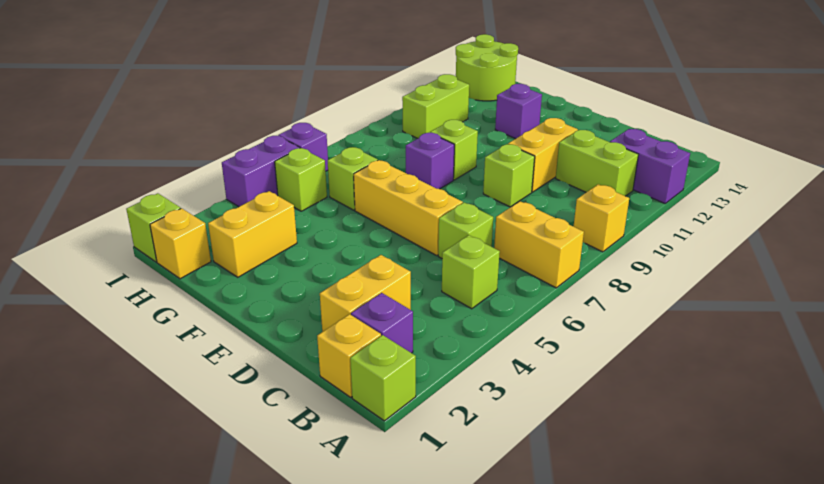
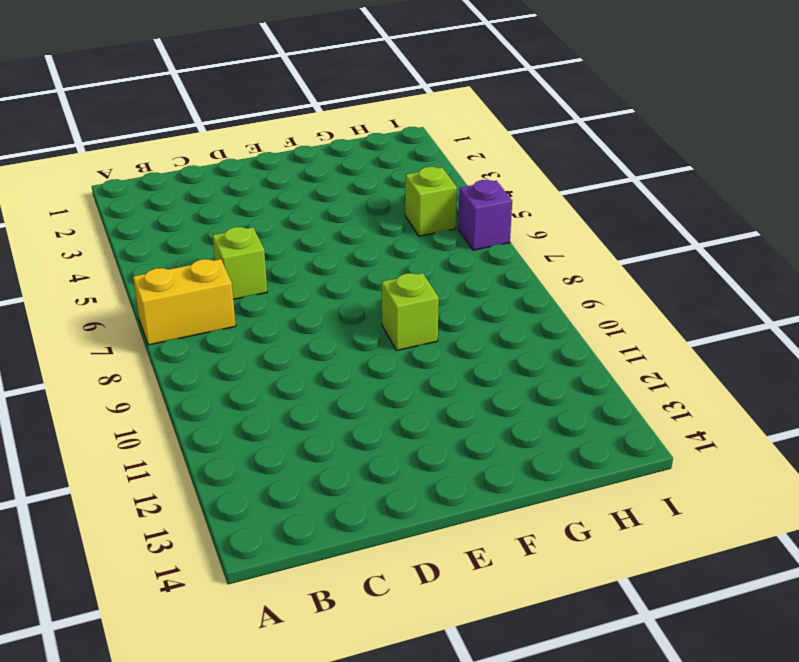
none -> lime 1x1 brick [350,335,416,421]
none -> yellow 1x1 brick [574,184,629,252]
none -> purple 1x2 brick [610,129,690,203]

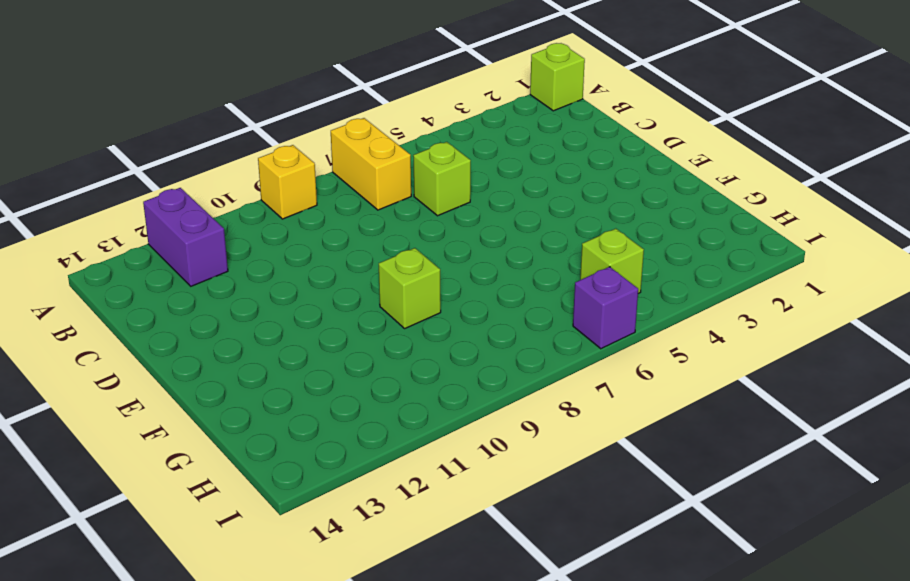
none -> yellow 1x1 brick [317,314,381,397]
none -> purple 1x1 brick [351,293,413,353]
none -> lime 1x1 brick [442,235,500,309]

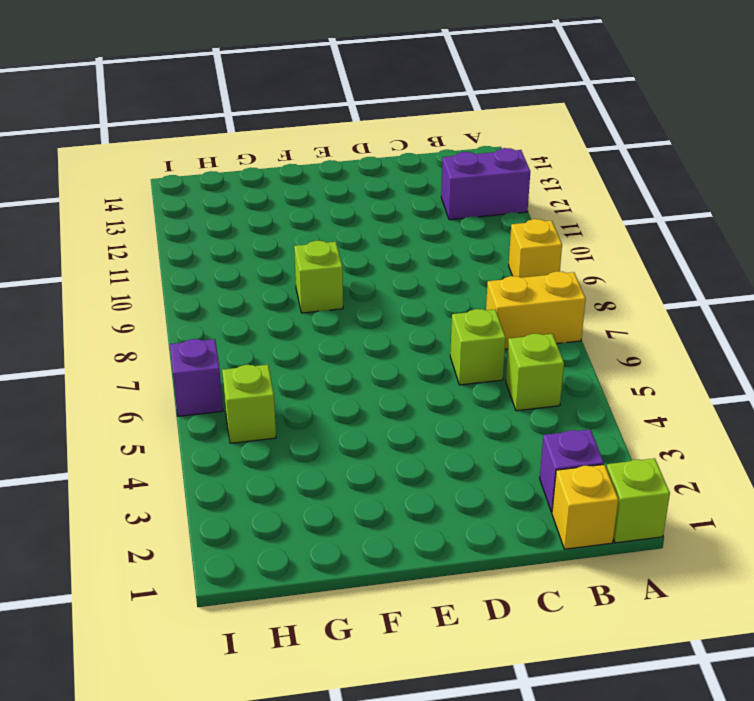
none -> lime 1x2 brick [556,130,639,196]
none -> yellow 1x2 brick [320,255,411,332]
none -> yellow 1x3 brick [354,160,463,255]

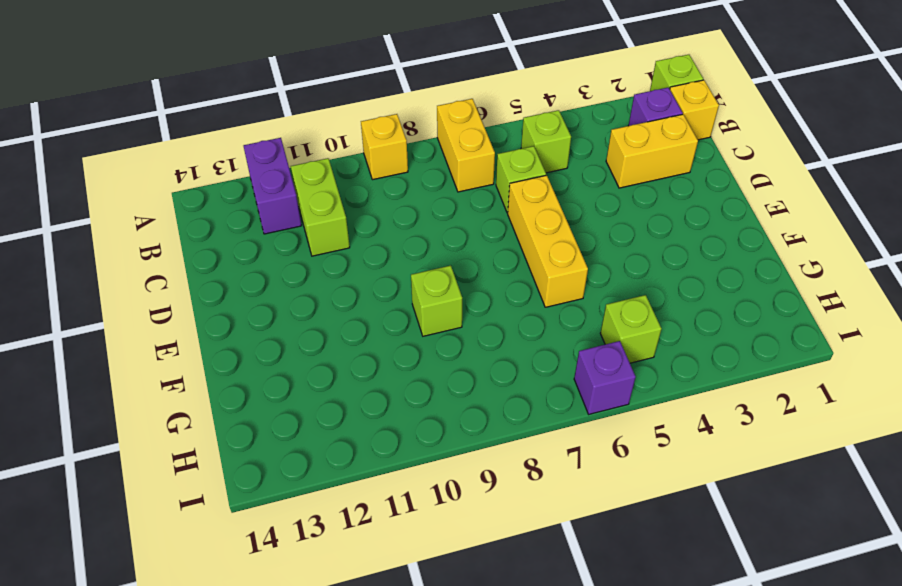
none -> lime 1x1 brick [483,144,535,207]
none -> yellow 1x2 brick [508,118,578,192]
none -> purple 1x1 brick [406,133,454,189]

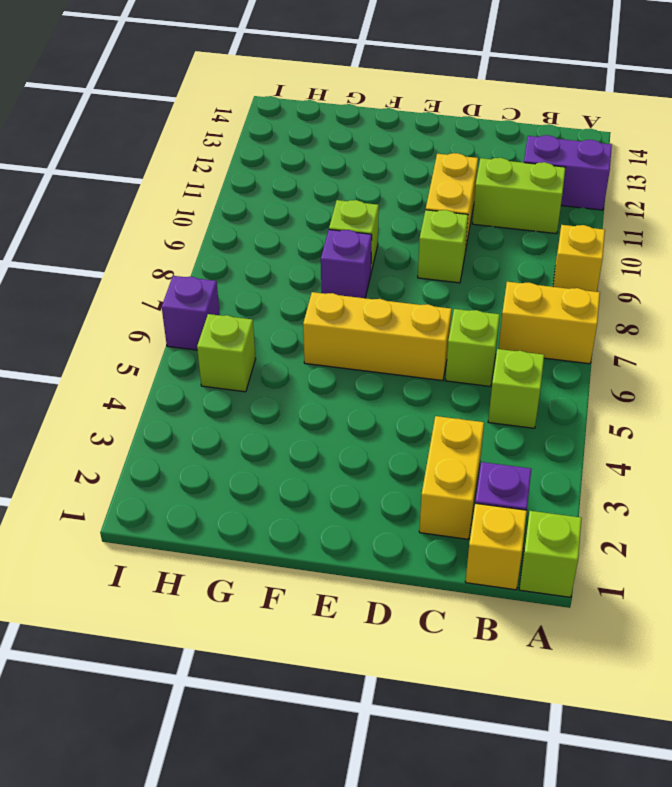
none -> purple 1x1 brick [495,84,542,139]
none -> yellow 1x2 brick [208,191,297,277]
none -> lime 1x1 brick [327,147,378,210]

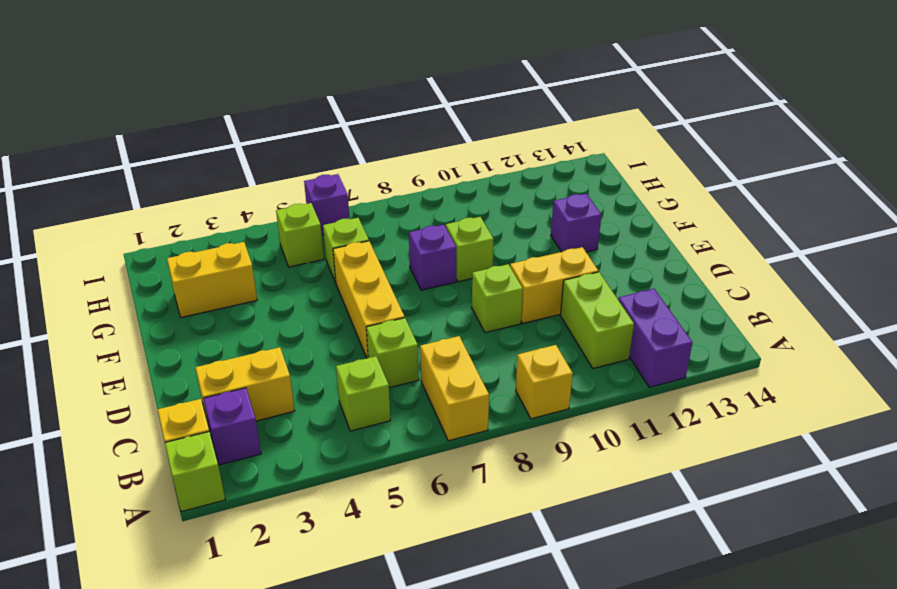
none -> yellow 1x1 brick [150,208,211,279]
none -> lime 1x2 brick [402,74,469,139]
none -> lime 2x2 round brick [456,34,518,101]

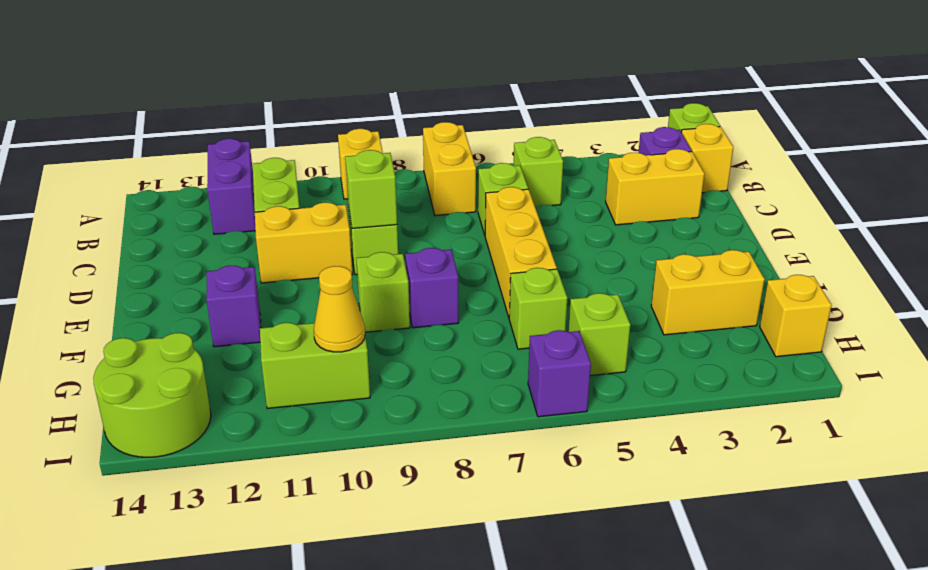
lime 1x1 brick [345,150,397,228] -> lime 1x1 brick moved to [126,193,181,262]
yellow 1x1 cone [314,266,365,352] -> none
none -> purple 1x2 brick [222,136,300,207]

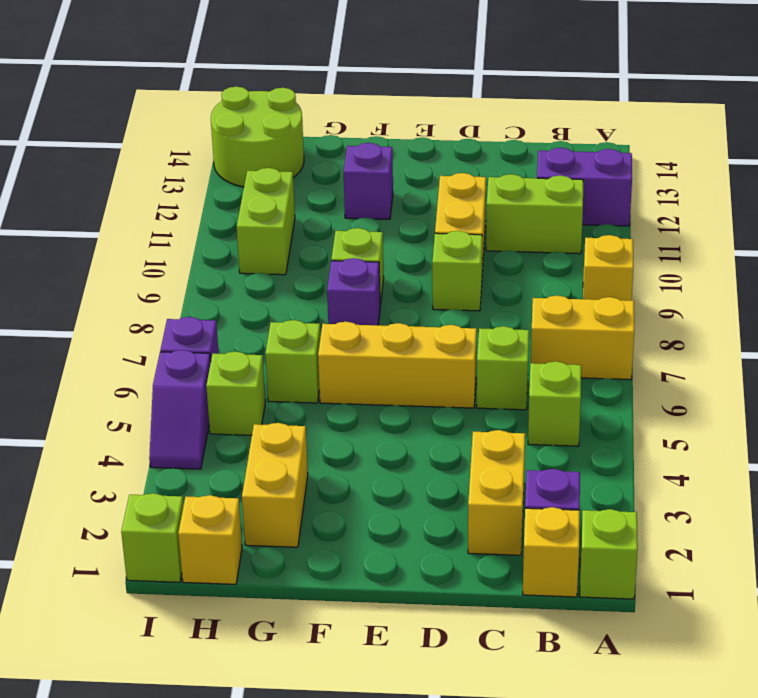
purple 1x2 slope [149,350,211,469] -> purple 1x2 brick [222,136,300,207]

